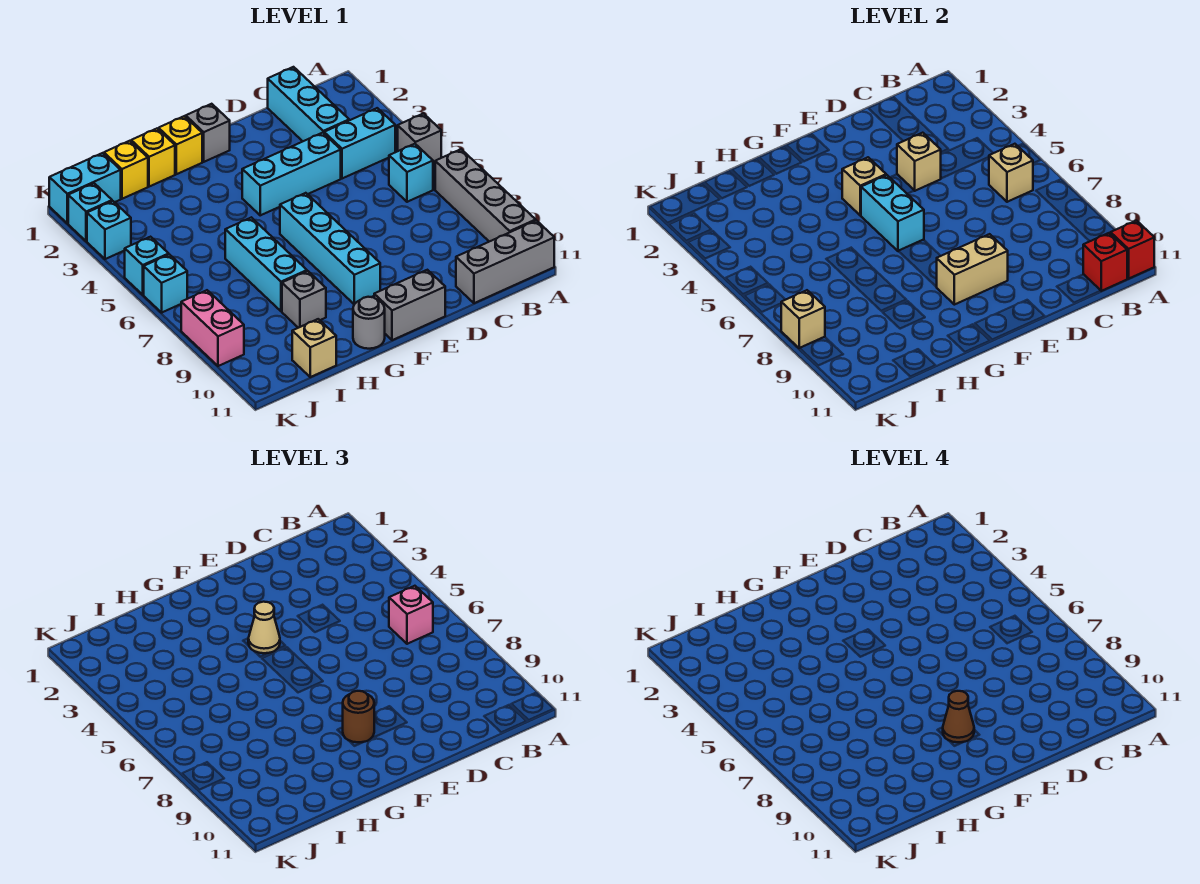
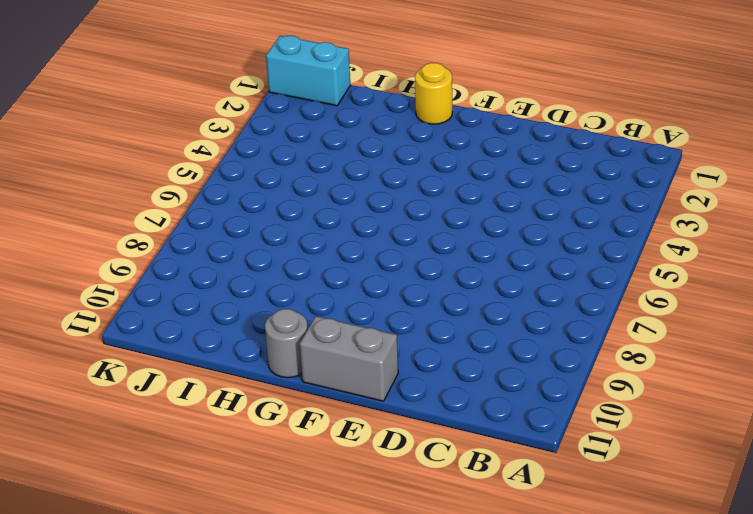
yellow 1x1 round brick [415,63,452,124] -> yellow 1x1 brick [159,116,202,174]
none -> grey 1x1 brick [398,114,441,164]
none -> grey 1x4 brick [435,149,536,242]
none -> grey 1x3 brick [456,221,554,303]
none -> cyan 1x2 brick [324,108,395,179]

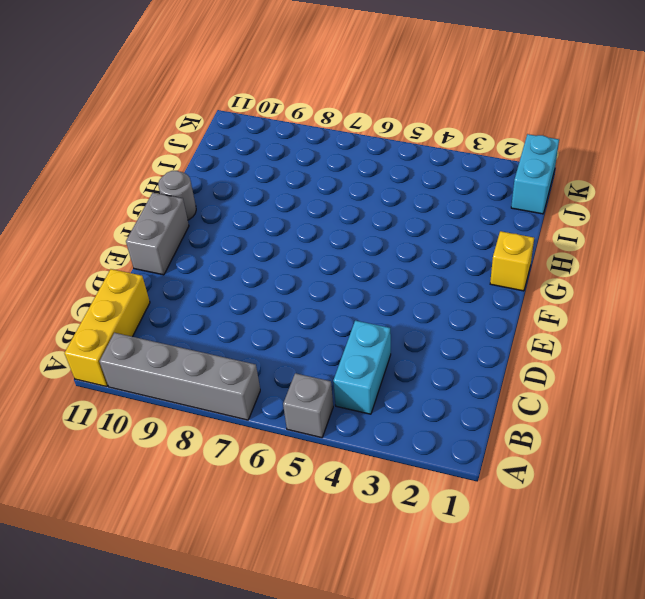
yellow 1x3 brick [64,269,150,387] -> grey 1x3 brick [456,221,554,303]
none -> cyan 1x1 brick [389,144,433,202]
none -> cyan 1x3 brick [268,67,349,141]
none -> cyan 1x3 brick [242,133,341,215]
none -> grey 1x1 brick [186,104,230,162]

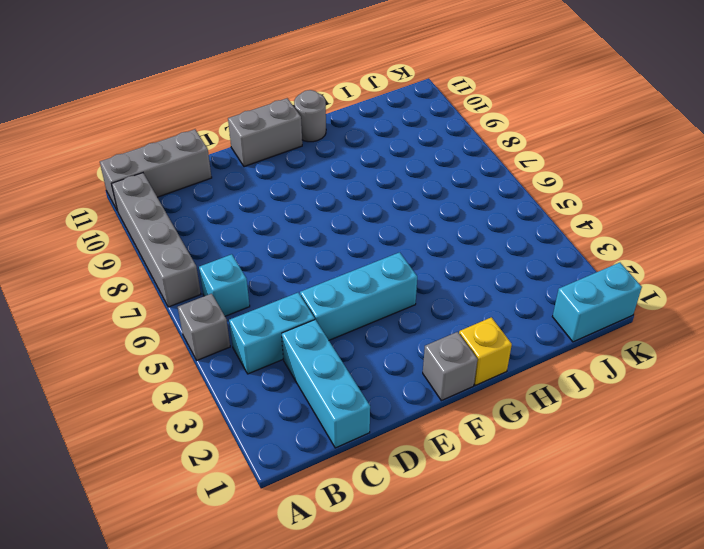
none -> cyan 1x4 brick [280,193,380,304]
none -> yellow 1x1 brick [131,129,175,187]
none -> cyan 1x3 brick [225,217,307,311]
none -> grey 1x1 brick [282,271,326,328]

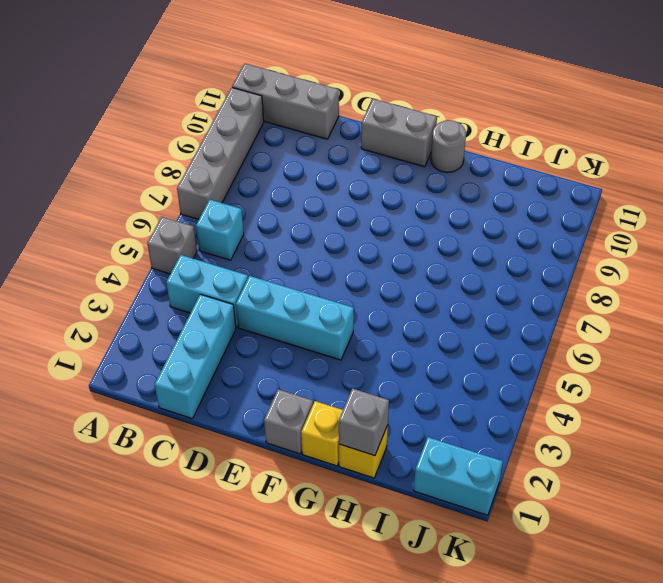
grey 1x1 brick [339,388,389,456] -> grey 1x1 brick moved to [282,271,326,328]
none -> cyan 1x4 brick [280,193,380,304]
none -> cyan 1x3 brick [225,217,307,311]
none -> yellow 1x1 brick [104,141,148,199]
none -> tan 1x1 brick [292,319,336,377]

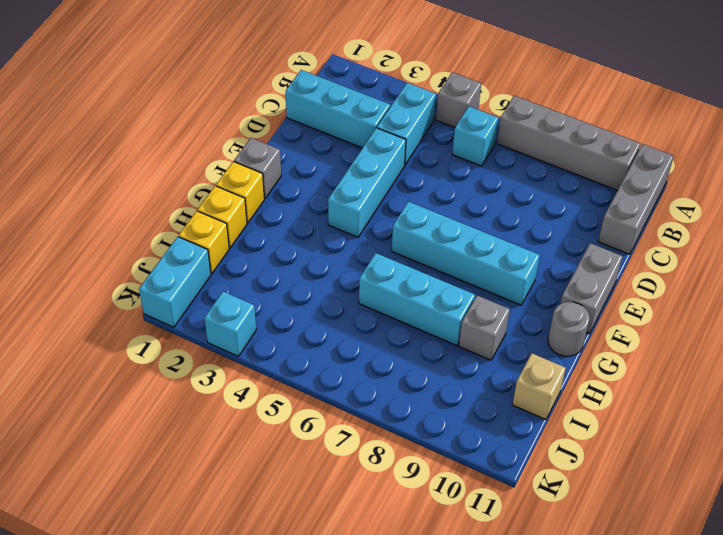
none -> cyan 1x1 brick [68,183,112,241]
none -> cyan 1x1 brick [125,237,169,295]
none -> cyan 1x1 brick [144,254,187,313]
none -> pink 1x2 brick [181,290,244,366]

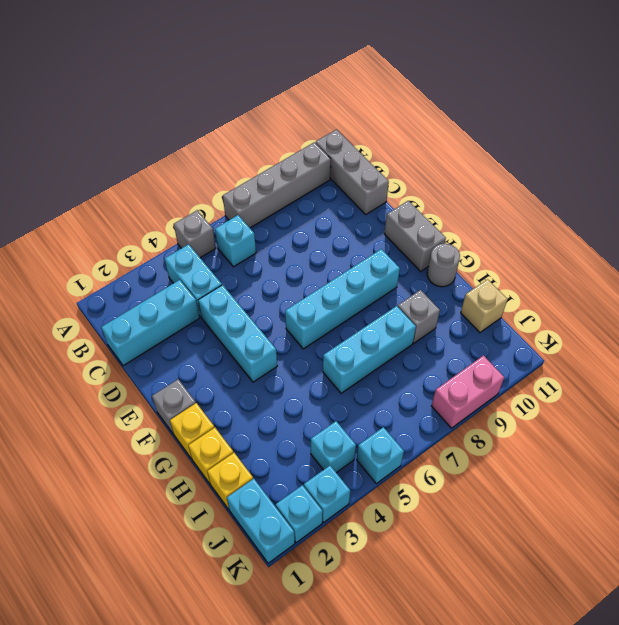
cyan 1x1 brick [311,421,356,473] -> cyan 1x1 brick moved to [144,254,187,313]
none -> red 1x1 brick [1111,221,1154,279]
none -> tan 1x1 brick [989,144,1033,202]
none -> red 1x1 brick [1083,233,1127,291]
none -> tan 1x1 brick [897,133,941,191]

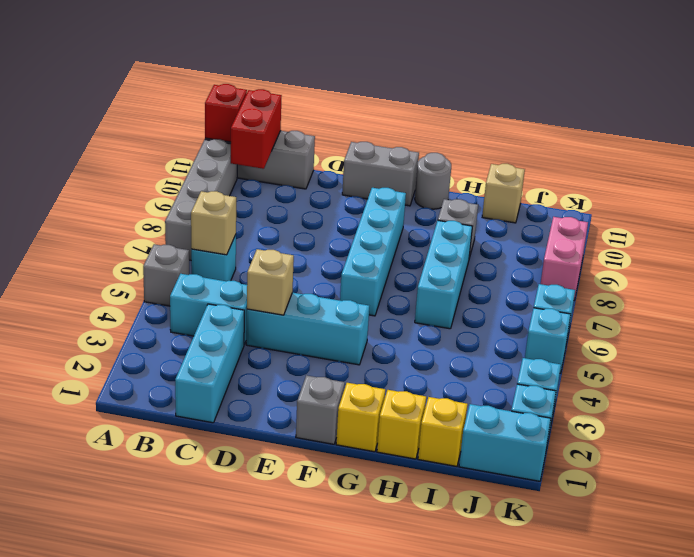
red 1x2 brick [231,89,282,169] -> red 1x1 brick [1083,233,1127,291]
none -> tan 1x2 brick [937,234,1008,305]
none -> tan 1x1 brick [842,157,886,215]
none -> cyan 1x2 brick [861,175,924,251]
none -> tan 1x1 brick [781,290,825,348]

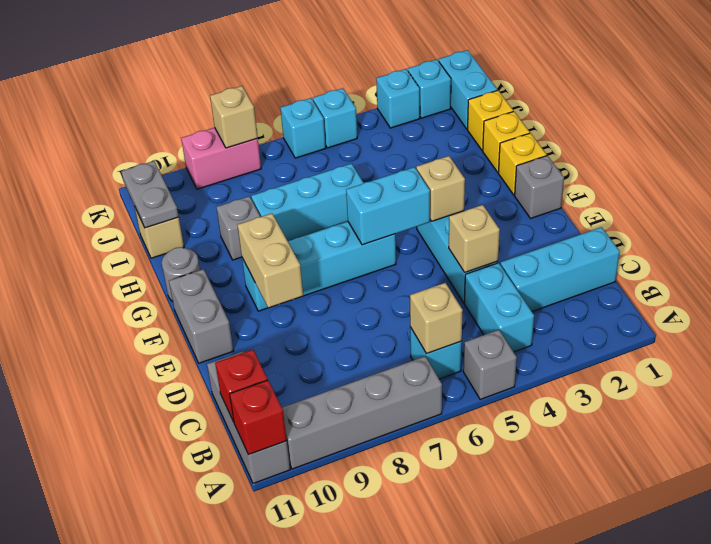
grey 1x2 plate [121,161,179,228] -> none
none -> pink 1x1 brick [389,586,433,644]
none -> tan 1x1 cone [248,602,280,653]
none -> brown 1x1 round brick [343,691,374,742]
none -> brown 1x1 cone [943,691,974,742]

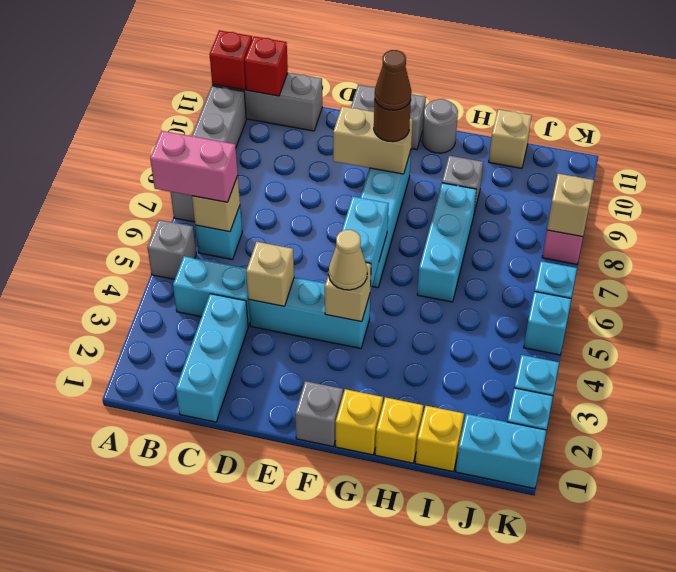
pink 1x2 brick [150,131,238,202] -> pink 1x1 brick [389,586,433,644]

